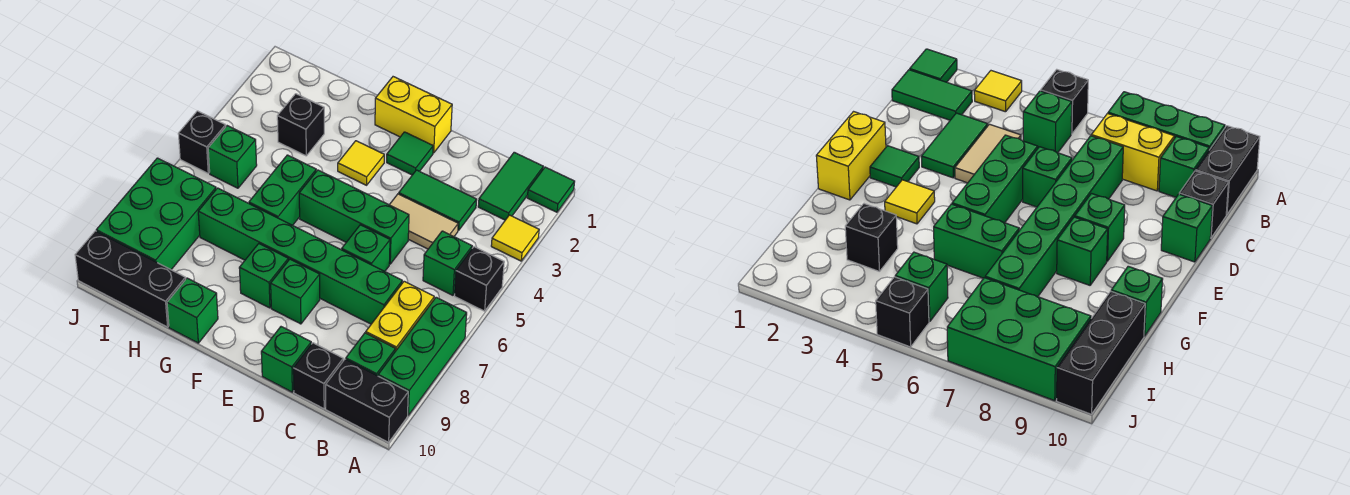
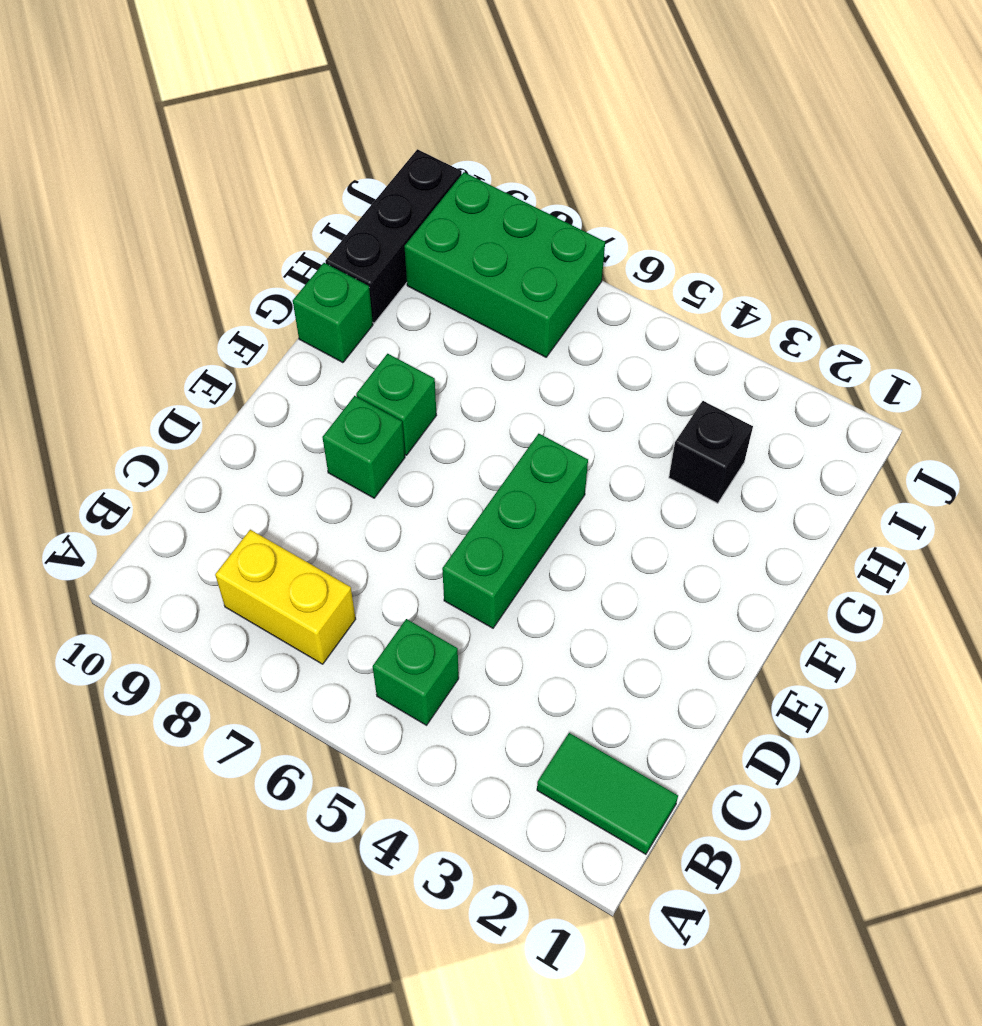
none -> green 1x1 tile [527,167,575,212]
none -> yellow 1x1 tile [491,215,539,261]
none -> black 1x1 brick [455,247,504,311]

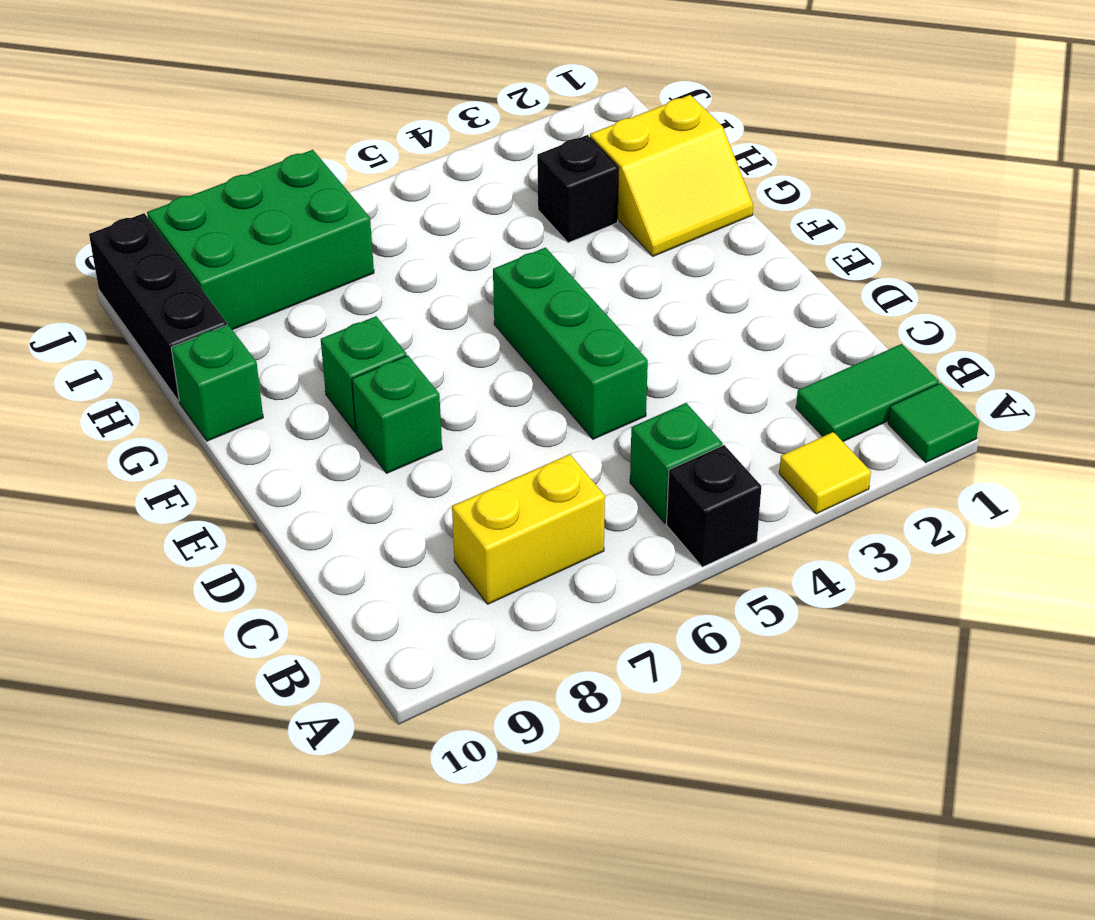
yellow 2x2 slope [590,95,753,256] -> none
none -> green 1x3 brick [378,297,467,415]
none -> black 1x2 brick [326,359,408,442]
none -> green 1x1 brick [346,333,396,376]

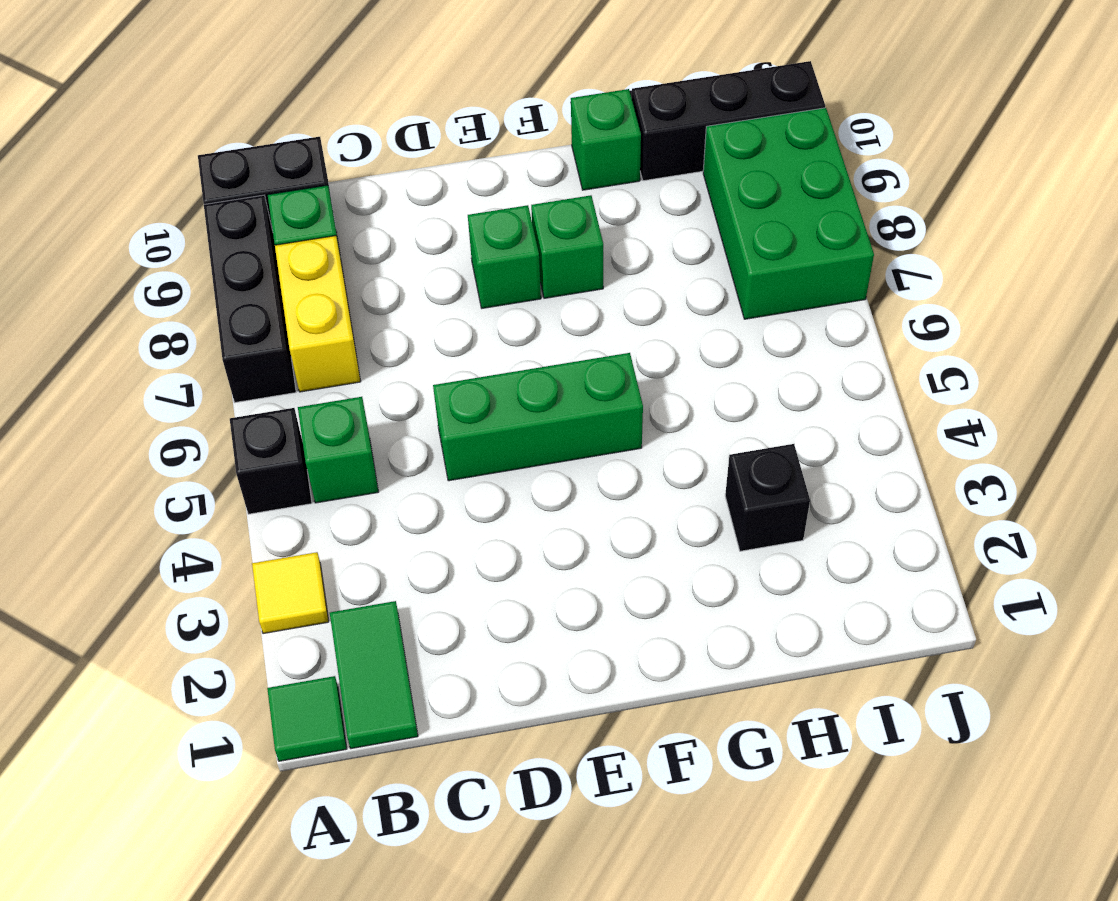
black 1x3 brick [204,195,296,403] -> green 1x3 brick [378,297,467,415]
none -> green 1x2 tile [399,170,477,230]
none -> tan 1x2 tile [390,194,458,249]
none -> green 1x6 brick [198,188,402,324]

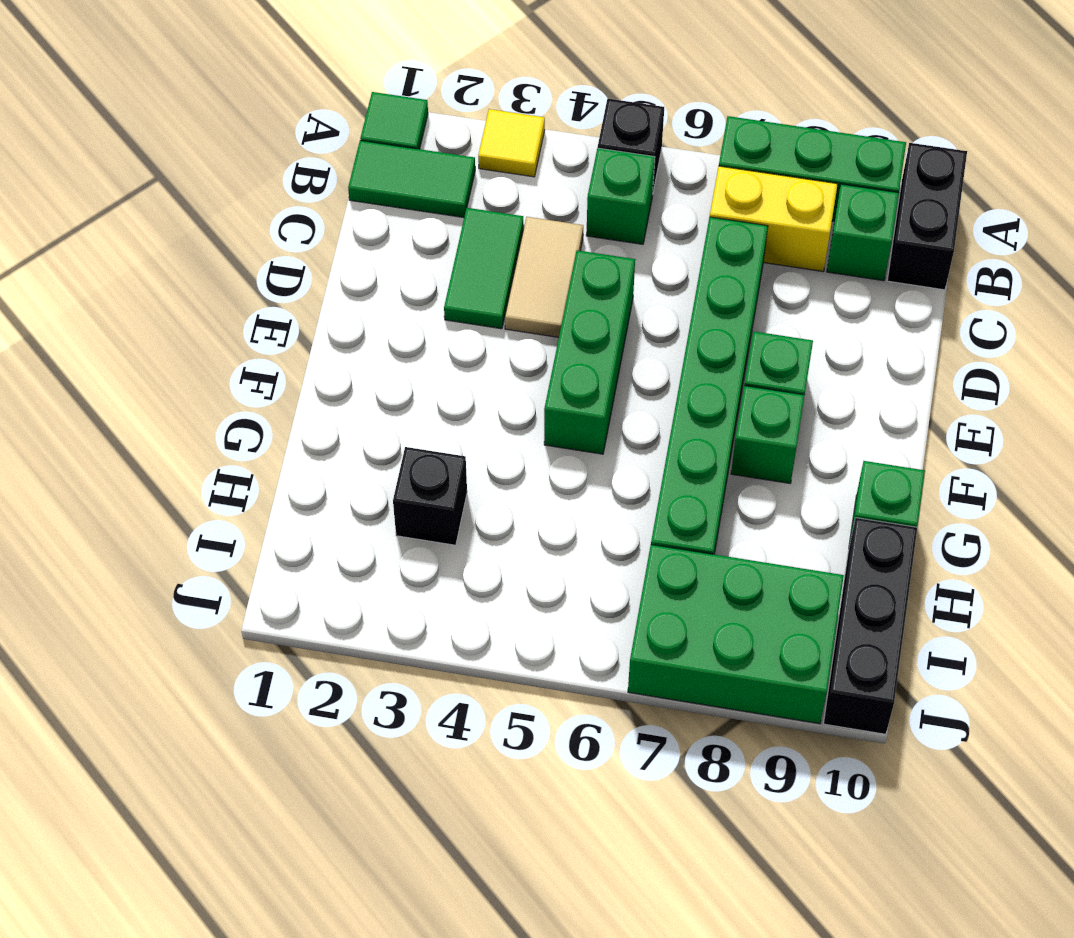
none -> black 1x1 brick [293,343,343,409]
none -> green 1x1 brick [342,225,390,271]
none -> green 1x1 brick [261,327,311,392]

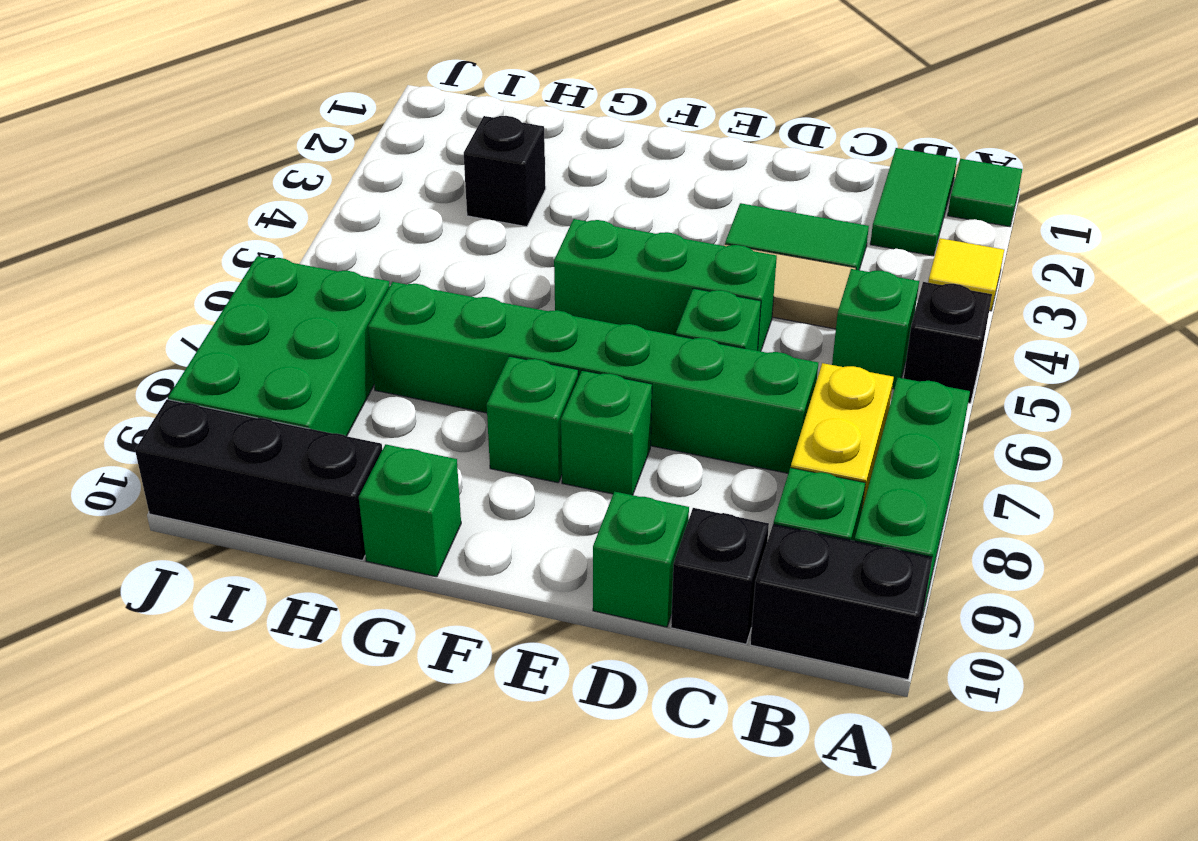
none -> yellow 1x2 brick [375,77,452,153]
none -> green 1x1 tile [387,132,433,175]
none -> yellow 1x1 tile [338,141,384,185]

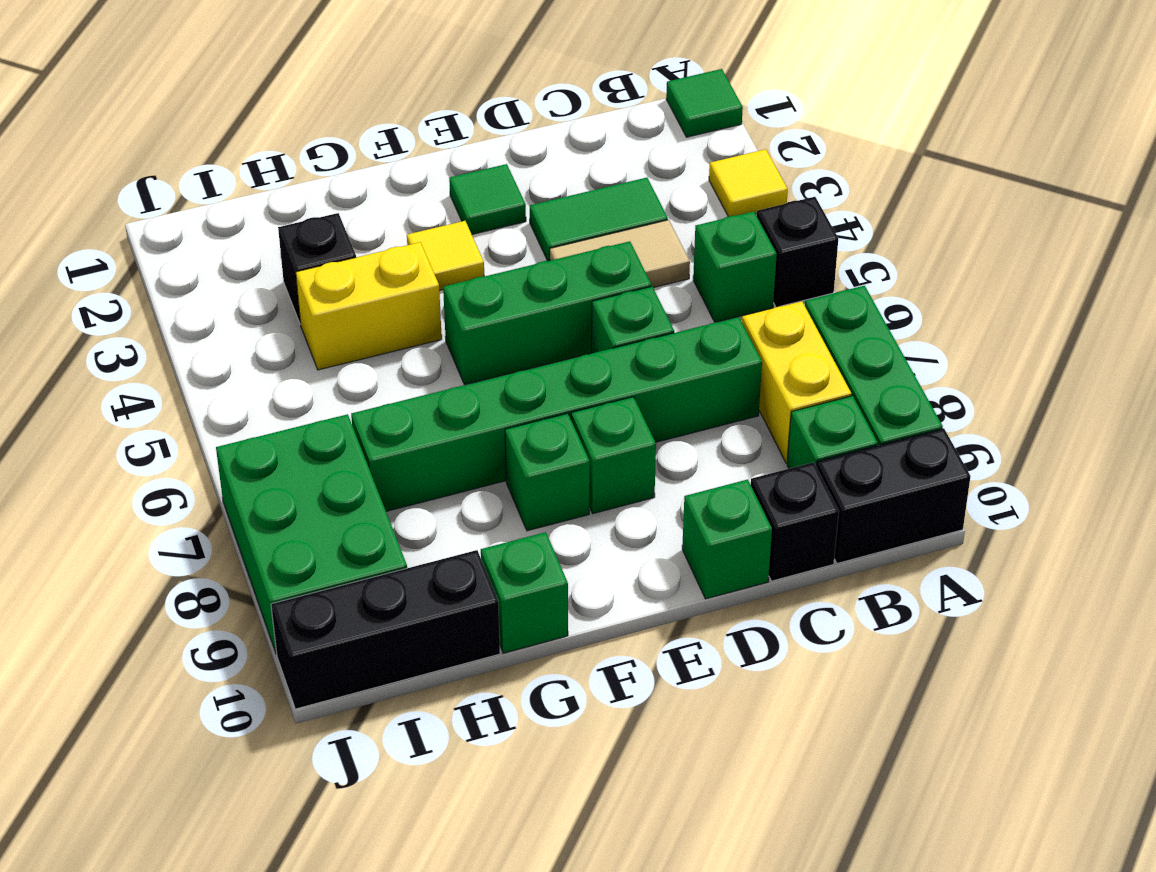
yellow 1x2 brick [296,242,442,370] -> yellow 1x2 brick moved to [375,77,452,153]
none -> green 1x2 tile [478,152,543,220]
none -> green 1x2 brick [249,155,316,225]
none -> green 1x1 brick [208,126,257,188]

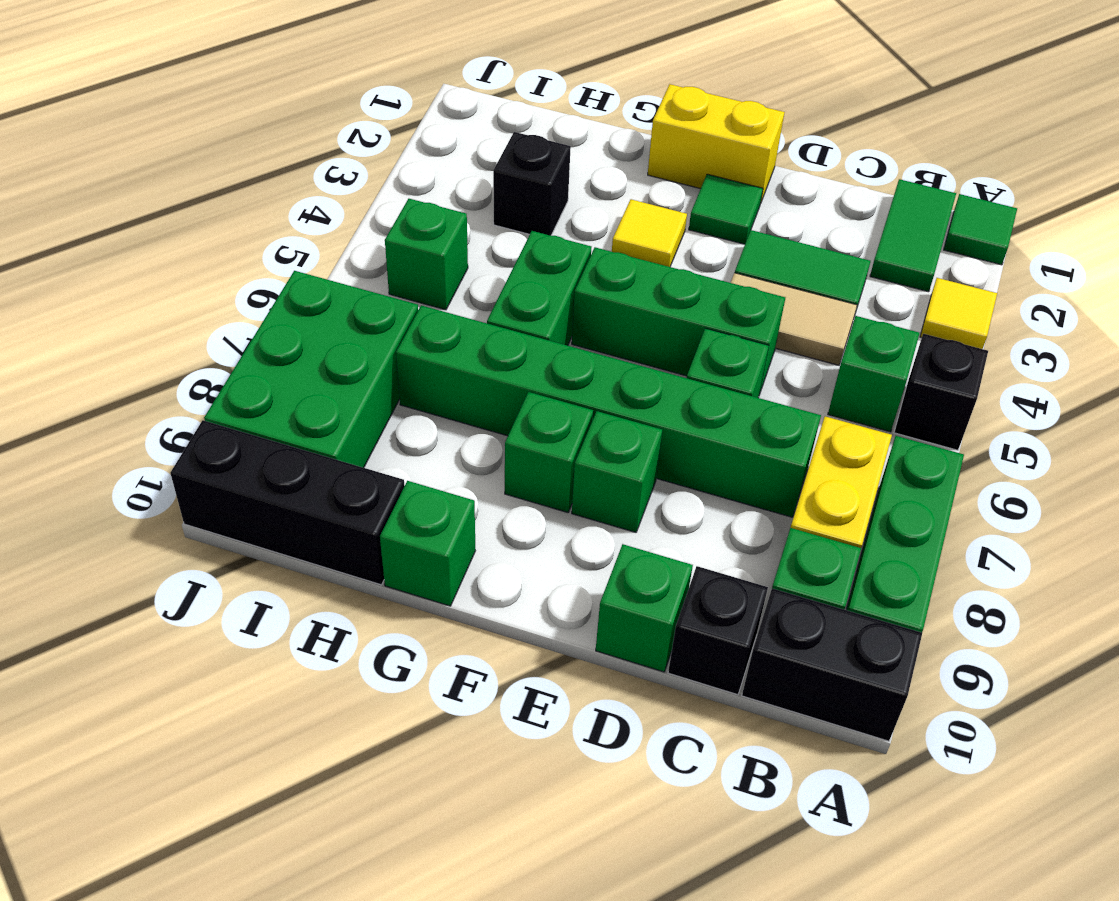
none -> black 1x1 brick [178,111,226,173]

